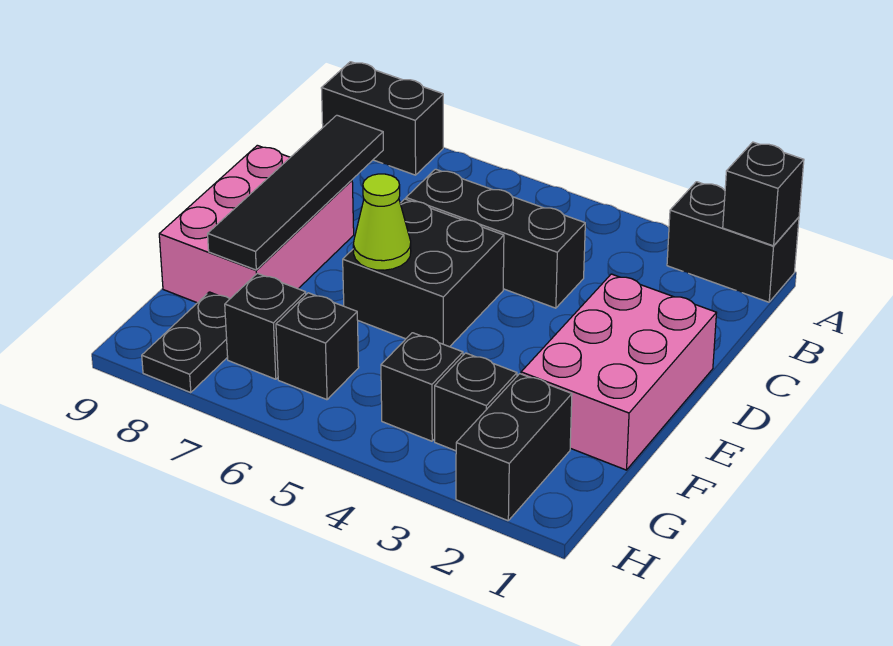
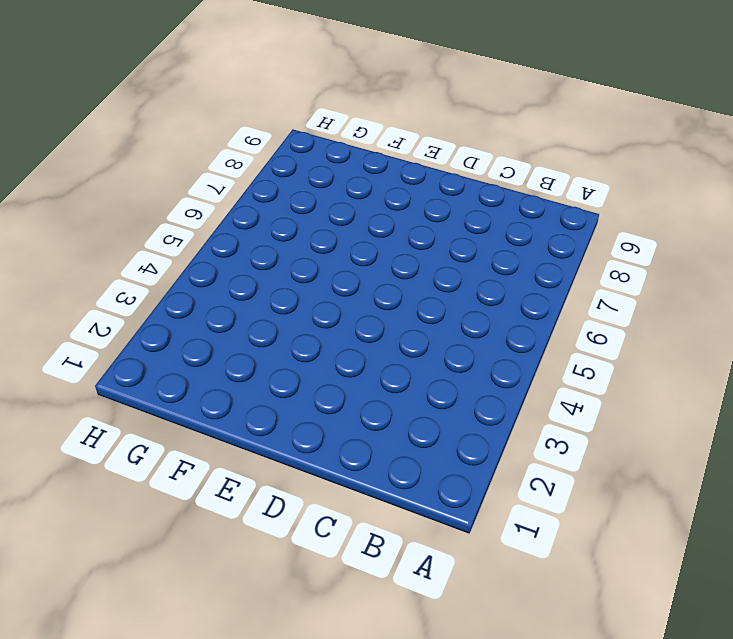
none -> black 1x2 brick [667,182,799,302]
none -> black 1x2 brick [321,62,443,175]
none -> black 1x3 brick [406,169,585,308]

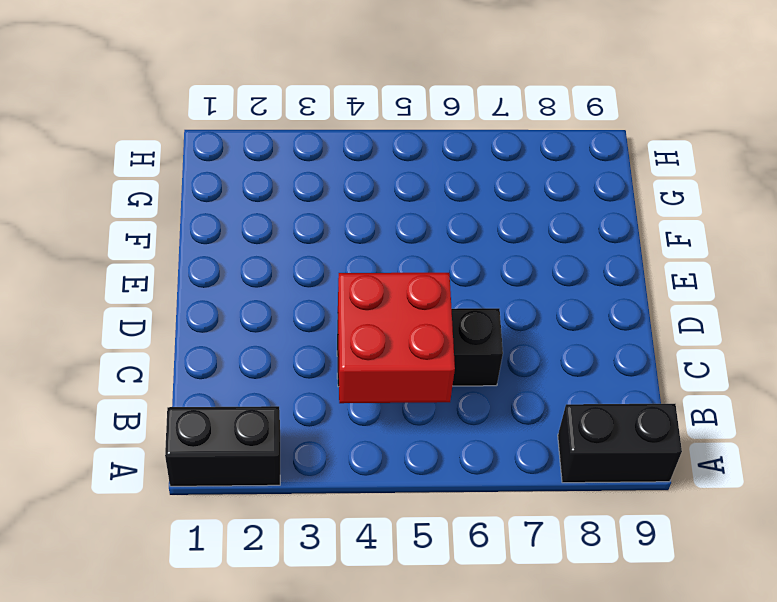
red 2x2 brick [338,273,455,403] -> none
none -> pink 2x3 brick [521,274,716,470]
none -> black 2x2 brick [343,199,504,347]
none -> pink 2x3 brick [159,145,354,303]

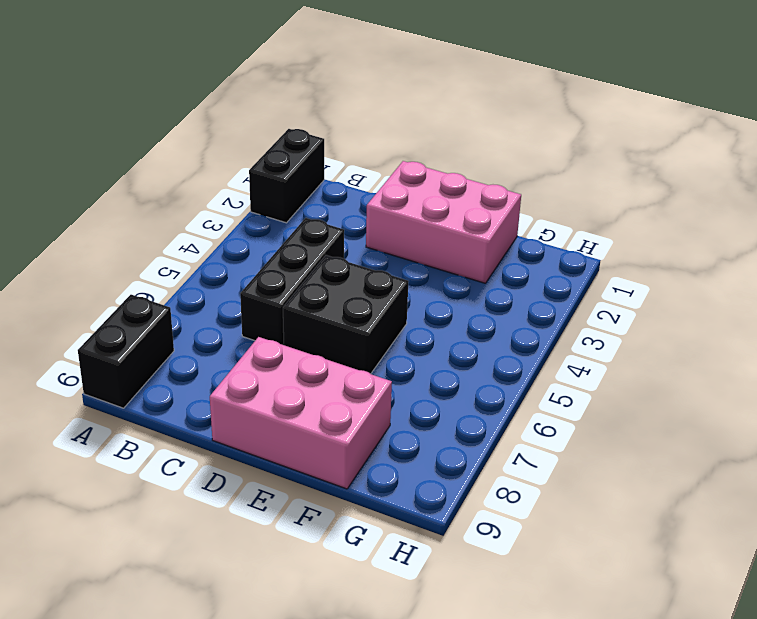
none -> black 1x2 brick [456,374,572,521]
none -> black 1x1 brick [435,353,517,451]
none -> black 1x1 brick [381,333,463,441]

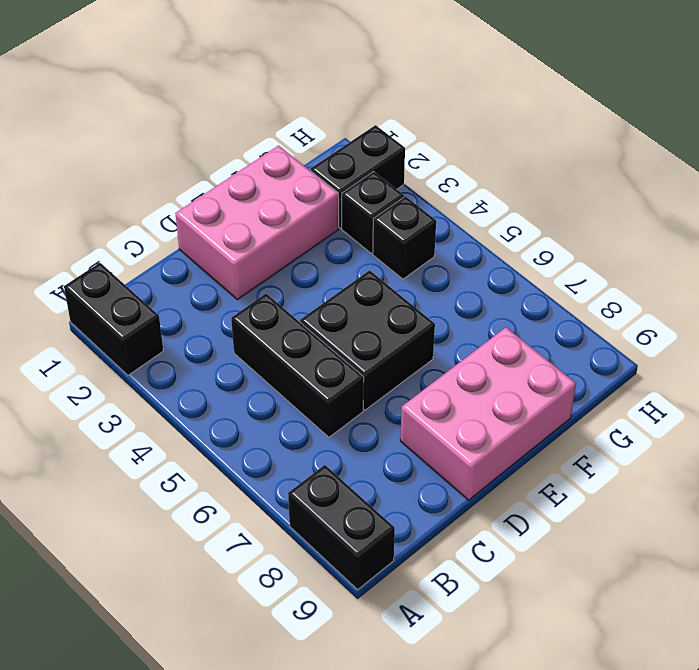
none -> black 1x1 brick [276,293,359,400]
none -> black 1x1 brick [225,273,306,379]
none -> black 1x2 plate [142,292,229,393]

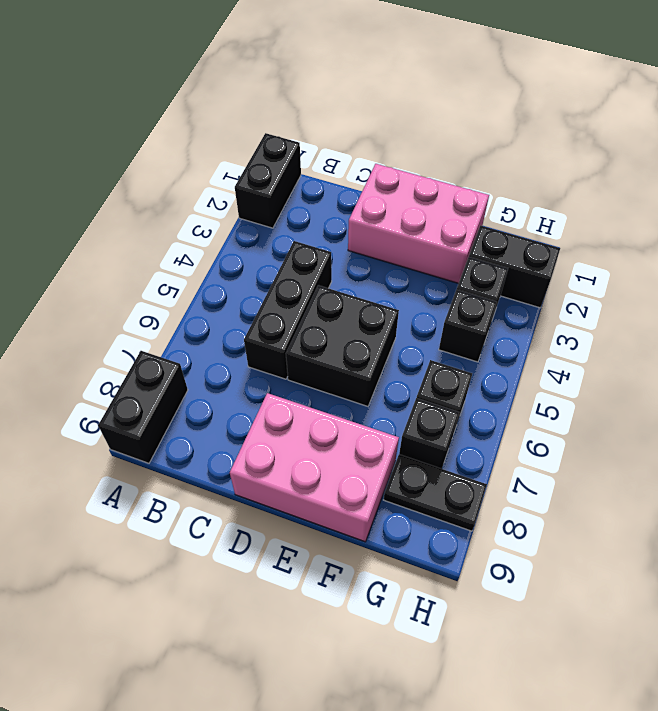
none -> black 1x1 brick [723,142,804,246]
none -> black 1x4 tile [208,115,383,270]
none -> lime 1x1 cone [353,174,411,270]

